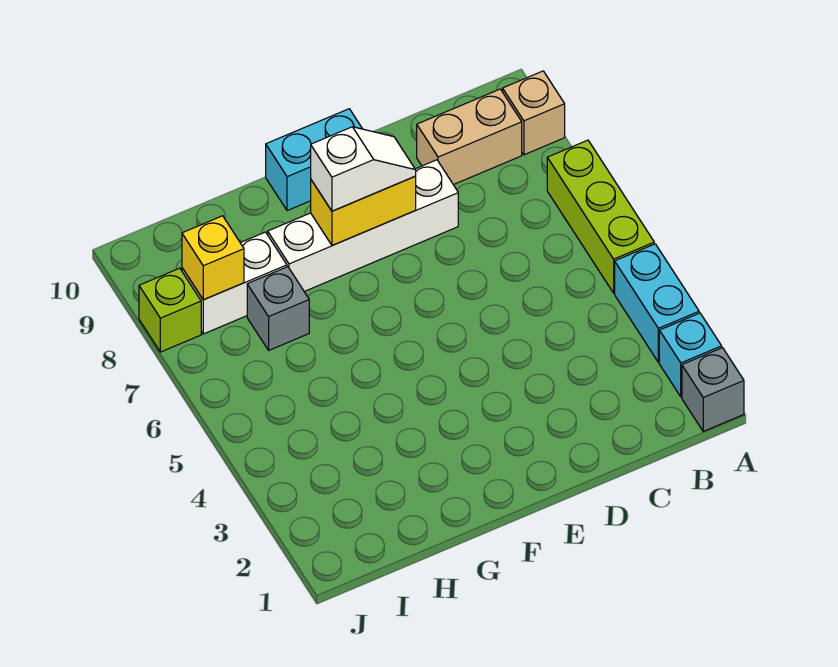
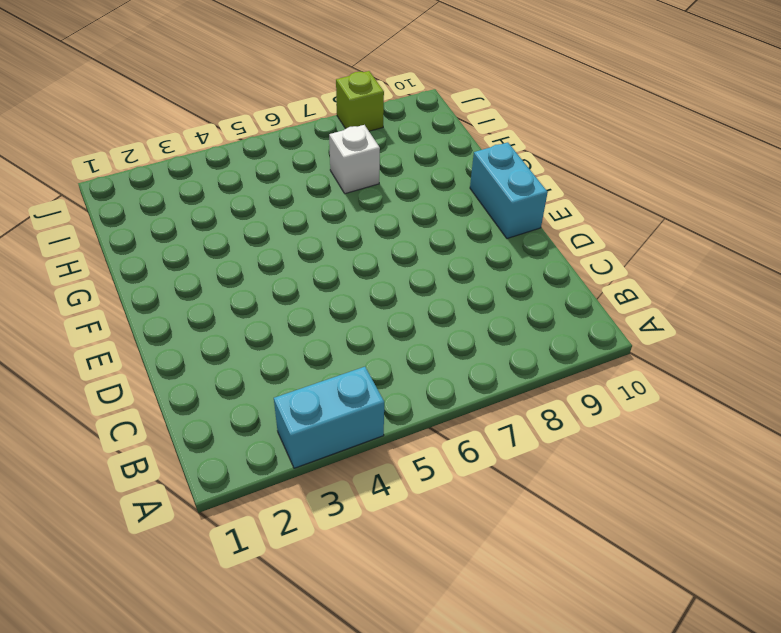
white 1x1 brick [329,125,380,194] -> grey 1x1 brick [247,267,309,350]
none -> grey 1x1 brick [682,348,744,431]
none -> cyan 1x1 brick [659,313,722,397]
none -> lime 1x3 brick [547,140,654,293]

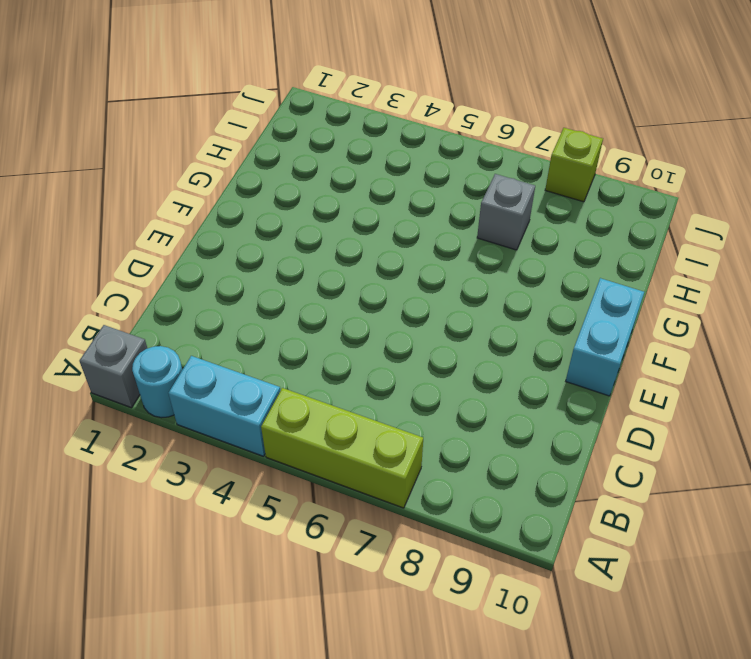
cyan 1x1 round brick [132,346,182,418] -> cyan 1x1 brick [659,313,722,397]
none -> tan 1x1 brick [503,71,565,155]
none -> tan 1x2 brick [417,89,522,185]
none -> white 1x4 brick [268,160,458,291]

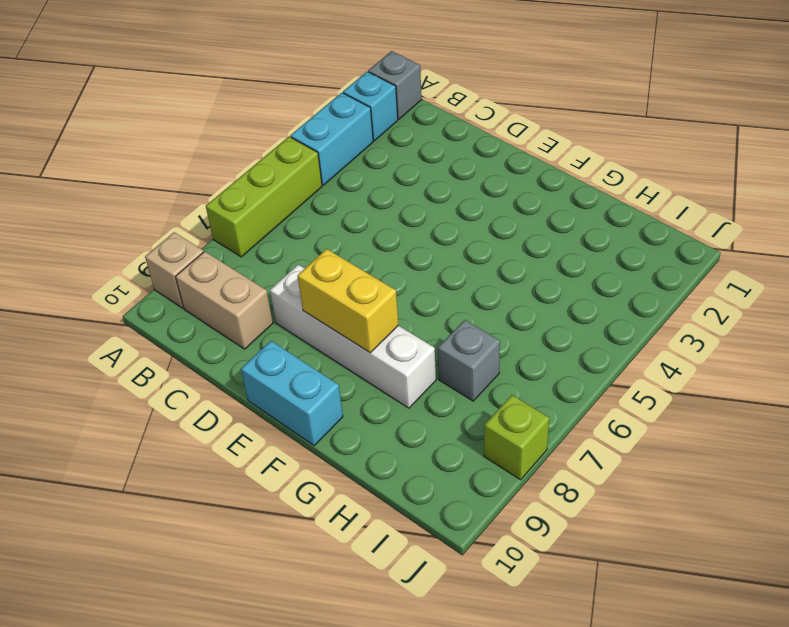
none -> white 1x2 brick [182,232,287,334]
none -> yellow 1x1 brick [182,216,244,300]
none -> white 1x2 slope [311,127,416,211]

